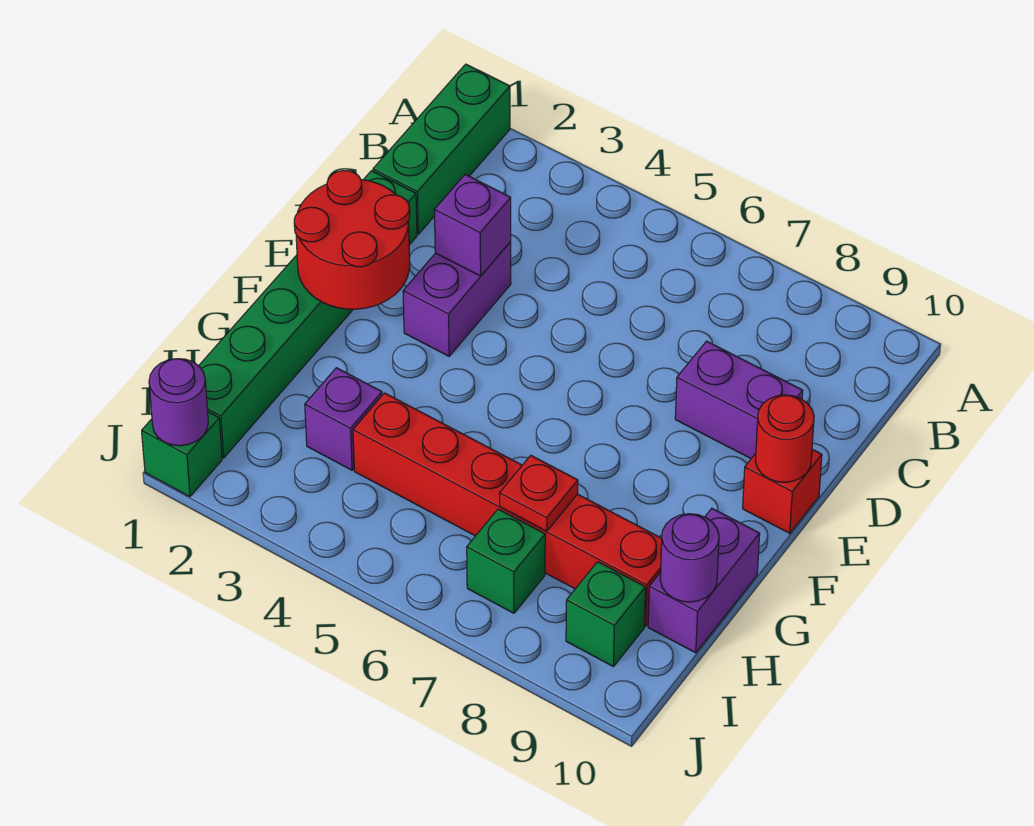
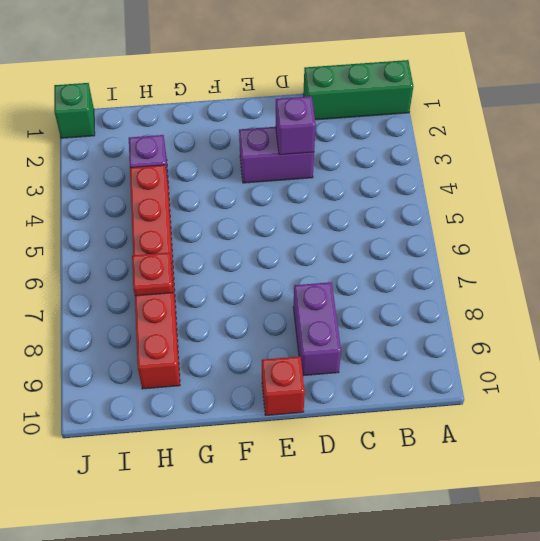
none -> green 1x6 brick [199,171,417,458]
none -> purple 1x2 brick [648,508,760,653]
none -> green 1x1 brick [467,509,545,613]

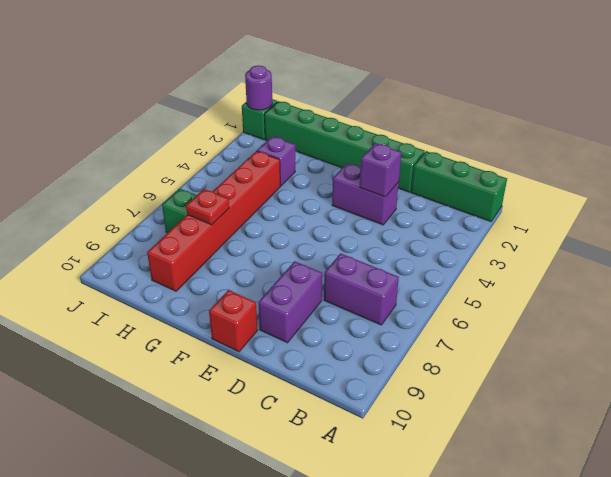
purple 1x2 brick [324,253,399,325] -> purple 1x2 brick moved to [648,508,760,653]
none -> green 1x1 brick [566,562,645,667]
none -> red 2x2 round brick [294,170,410,309]
none -> red 1x1 round brick [755,395,814,482]

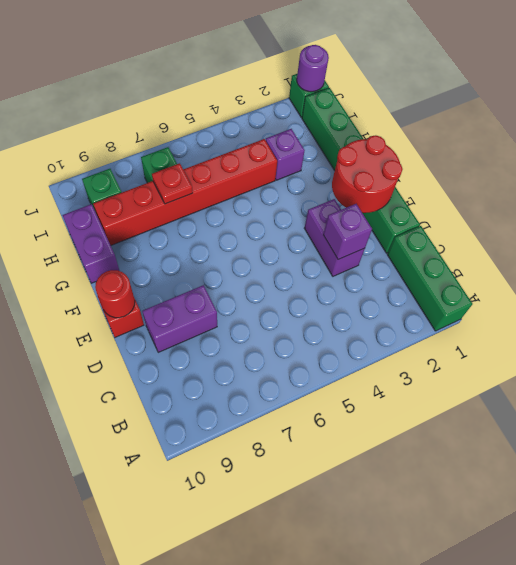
none -> purple 1x1 round brick [660,514,719,602]

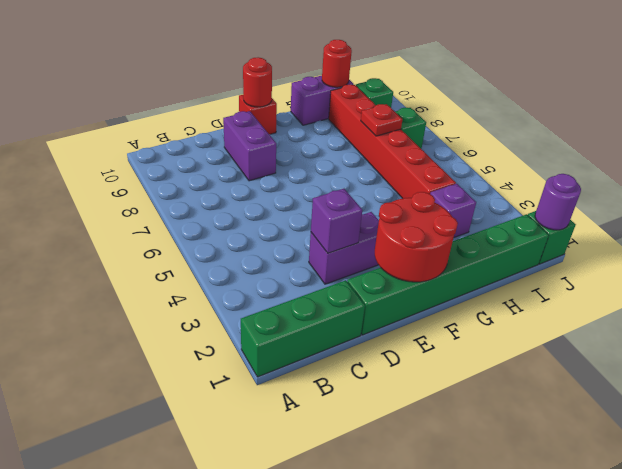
red 1x1 round brick [322,40,352,87] -> purple 1x1 round brick [660,514,719,602]

